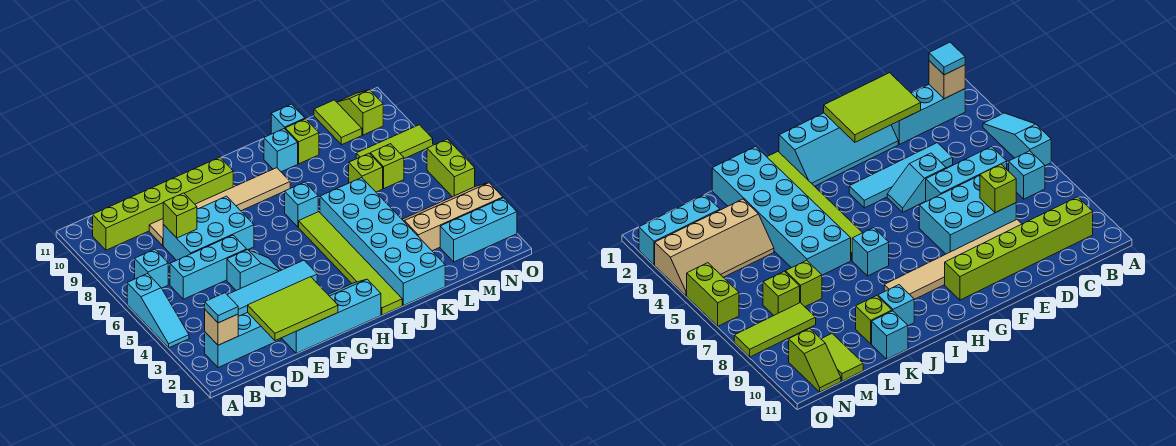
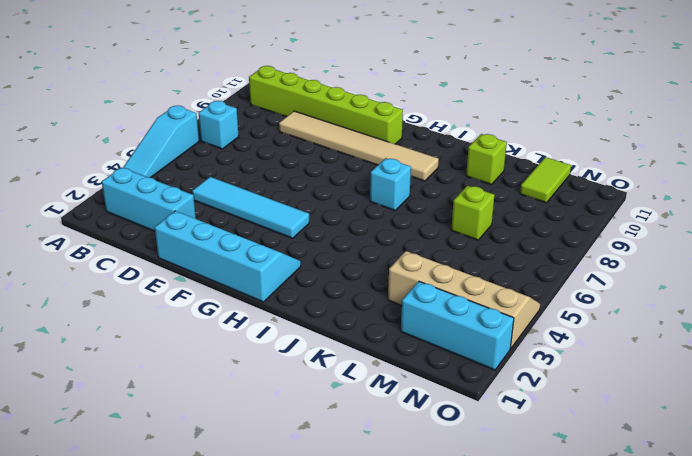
none -> cyan 1x3 brick [170,235,247,299]
none -> cyan 2x3 brick [163,196,254,260]
none -> cyan 1x2 slope [227,250,281,290]

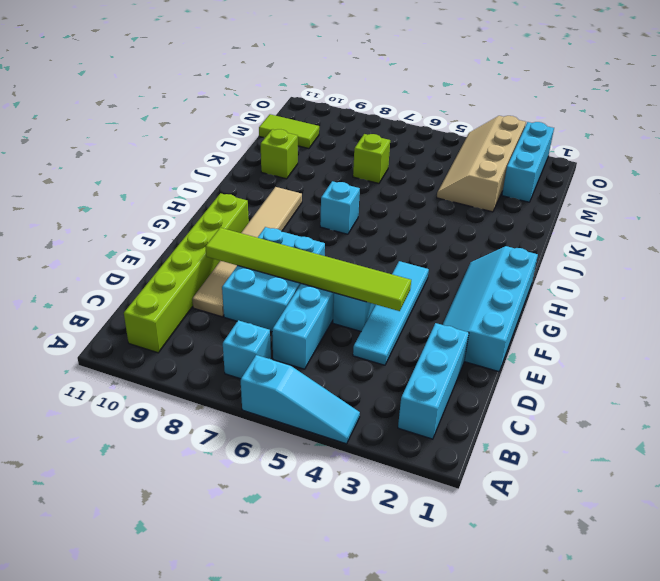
lime 1x6 tile [205,228,411,311] -> lime 1x6 tile moved to [299,212,402,315]
none -> cyan 2x6 brick [320,178,445,305]
none -> cyan 1x1 brick [264,129,298,172]
none -> cyan 1x1 brick [271,104,305,134]

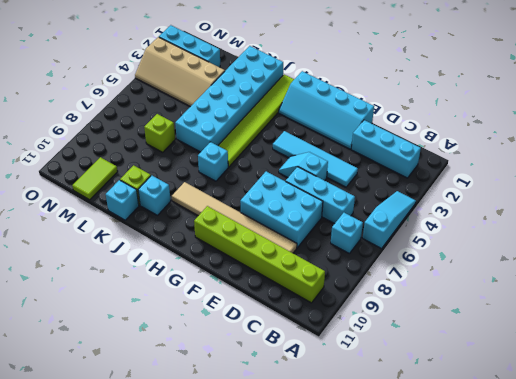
none -> lime 1x1 brick [370,144,404,188]
none -> lime 1x3 tile [356,125,433,159]
none -> lime 1x2 slope [337,90,383,135]

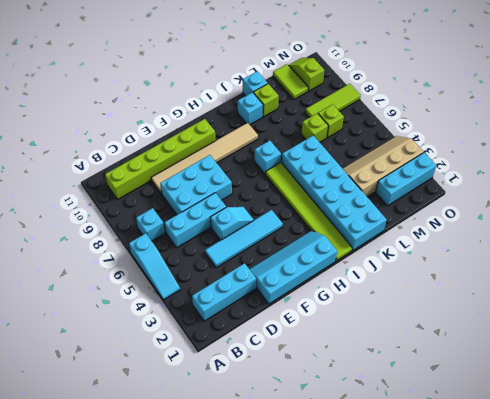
none -> lime 1x2 brick [427,139,475,197]
none -> tan 1x1 brick [205,310,238,345]
none -> lime 2x3 tile [248,277,338,341]

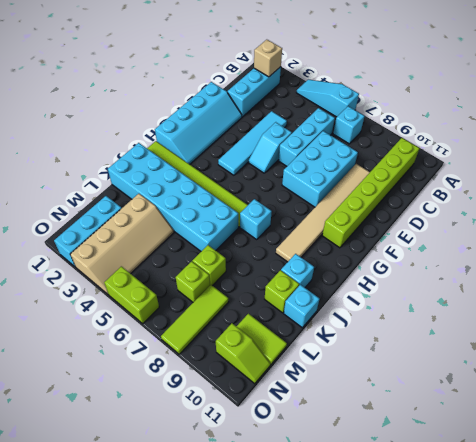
none -> lime 2x3 tile [248,277,338,341]
none -> lime 1x1 brick [163,193,197,238]
none -> cyan 1x1 tile [205,293,238,323]

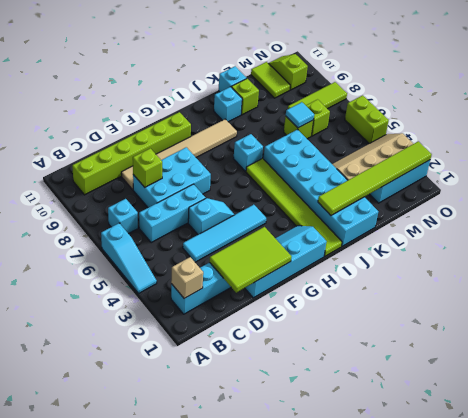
lime 1x6 tile [318,141,432,215] -> none
cyan 1x1 tile [286,102,314,128] -> cyan 1x1 tile moved to [205,293,238,323]

